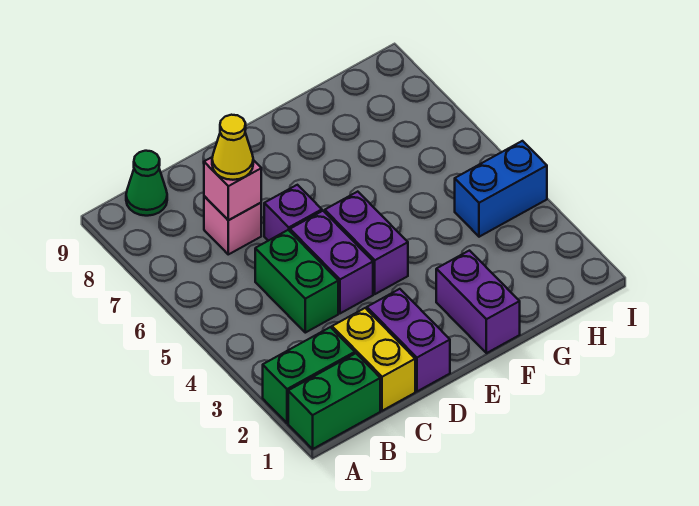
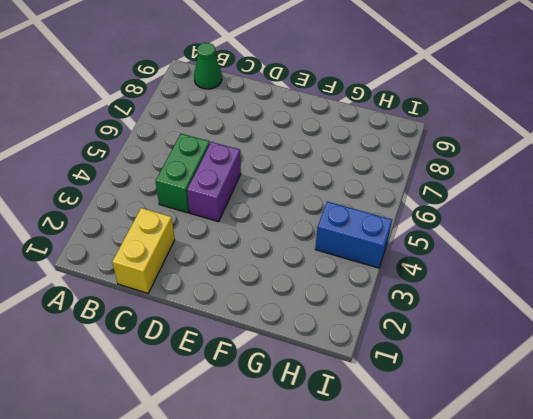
none -> green 1x2 brick [288,353,380,449]
none -> green 1x2 brick [263,327,355,423]
none -> pink 1x1 brick [204,196,261,254]

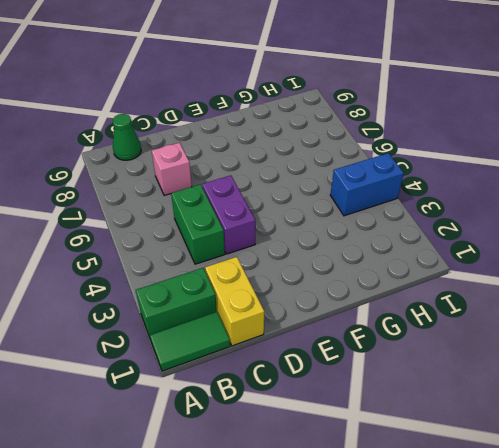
green 1x2 tile [150,312,230,371] -> green 1x2 brick [288,353,380,449]
none -> purple 1x2 brick [367,289,450,391]
none -> purple 1x1 brick [264,185,322,241]
none -> purple 1x2 brick [325,192,408,294]

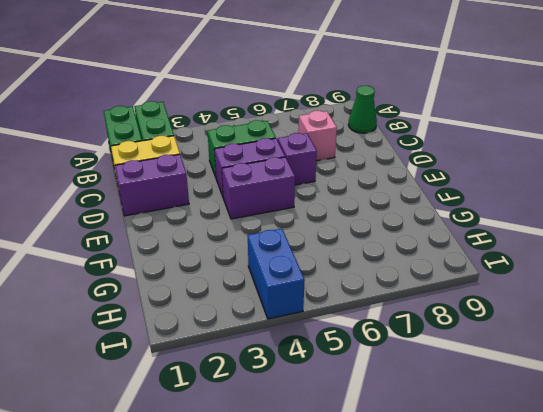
none -> purple 1x2 brick [436,251,520,353]
none -> pink 1x1 brick [204,157,261,220]
none -> yellow 1x1 cone [212,115,253,180]

